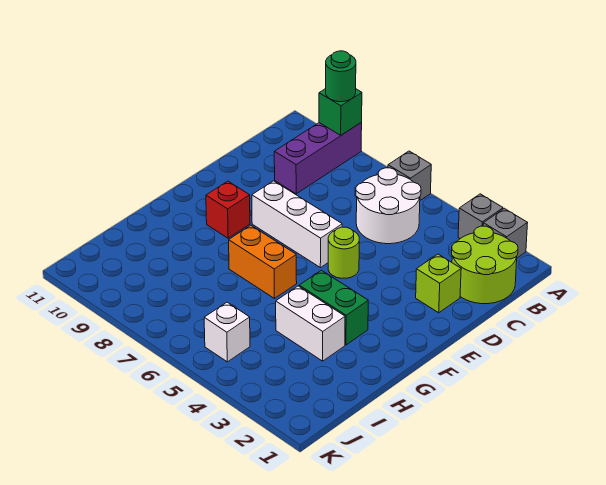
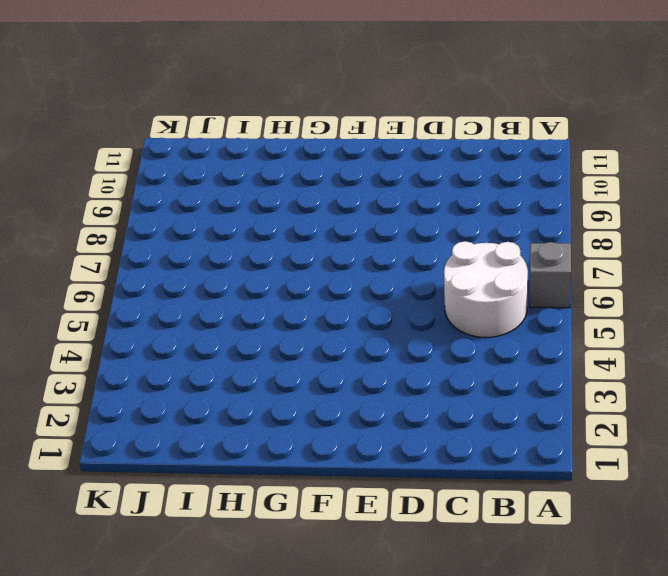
none -> grey 1x1 brick [483,208,527,258]
none -> grey 1x1 brick [458,194,503,239]
none -> purple 1x3 brick [274,123,362,194]

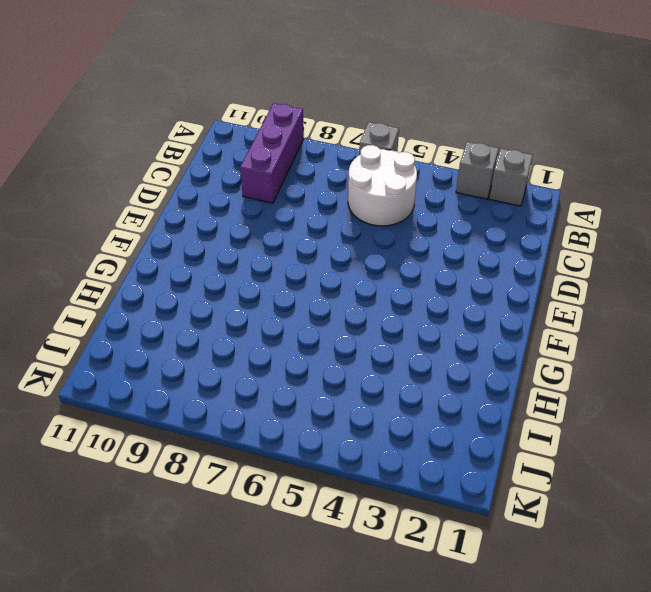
none -> lime 2x2 round brick [452,226,518,304]
none -> lime 1x1 brick [416,254,461,313]
none -> lime 1x1 round brick [328,227,359,278]

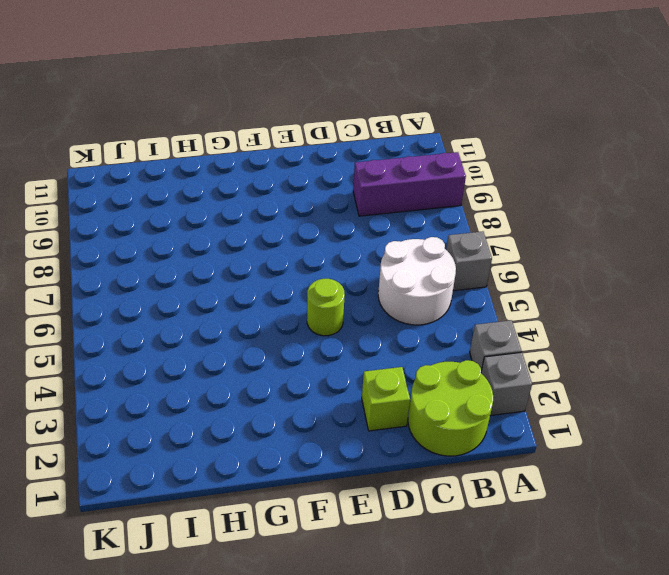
none -> white 1x3 brick [252,181,342,268]
none -> red 1x1 brick [206,181,250,238]
none -> green 1x2 brick [299,270,368,345]

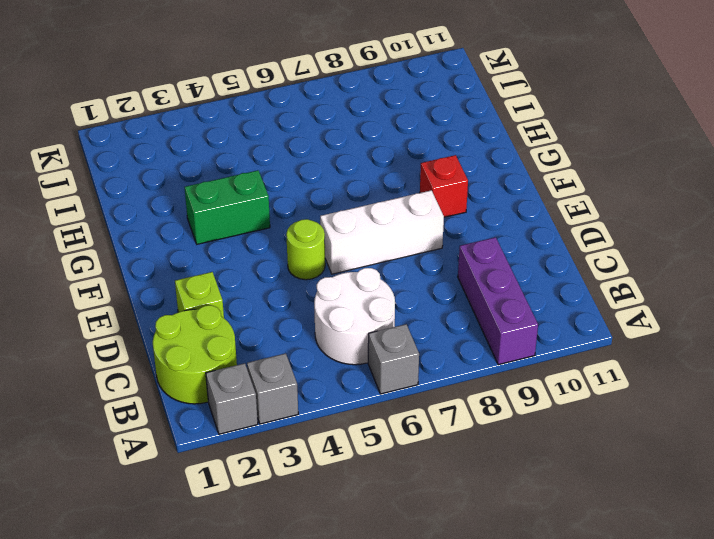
none -> orange 1x2 brick [229,225,297,298]
none -> white 1x2 brick [276,286,345,361]
none -> white 1x1 brick [204,302,250,362]

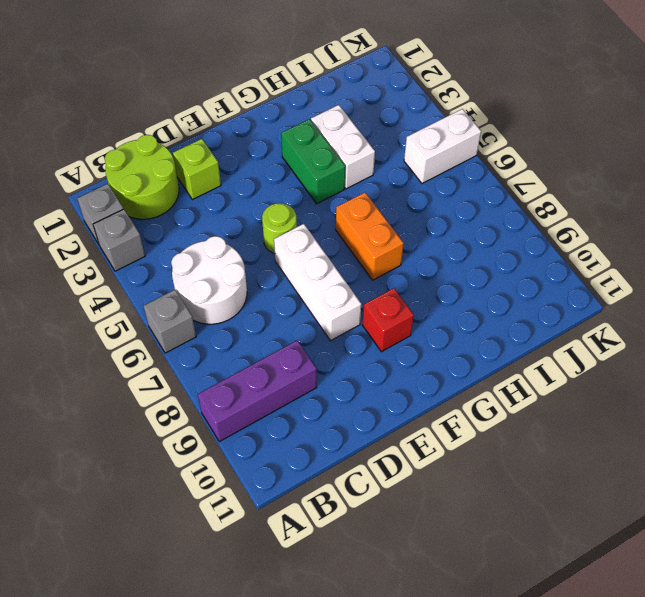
white 1x2 brick [404,109,481,184] -> white 1x1 brick [204,302,250,362]
none -> green 1x1 brick [319,89,362,135]
none -> green 1x1 round brick [326,51,356,102]

